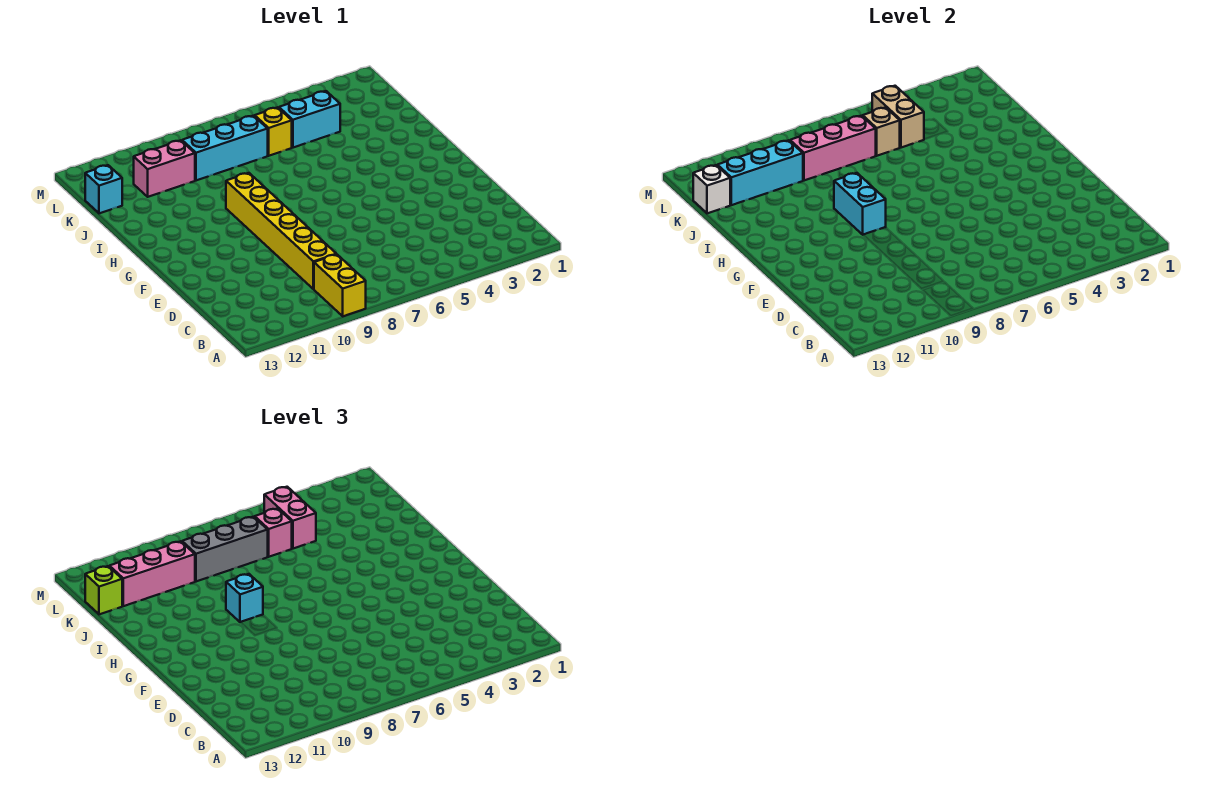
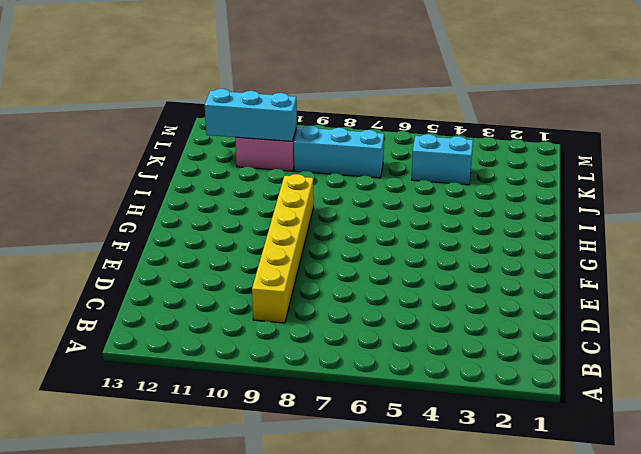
none -> yellow 1x2 brick [314,254,366,316]
none -> yellow 1x1 brick [255,107,292,156]
none -> cyan 1x1 brick [85,165,122,213]

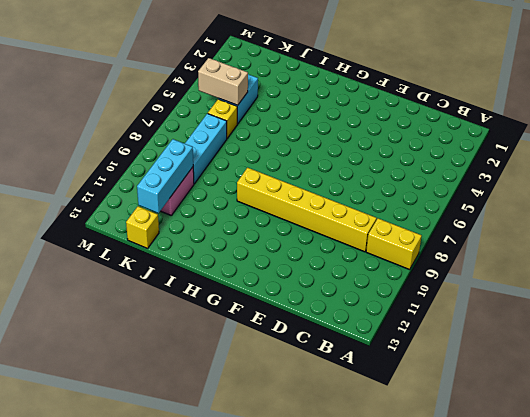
yellow 1x1 brick [126,206,159,248] -> cyan 1x1 brick [85,165,122,213]
none -> cyan 1x2 brick [834,173,886,235]
none -> tan 1x1 brick [863,107,900,156]
none -> pink 1x3 brick [790,116,876,181]

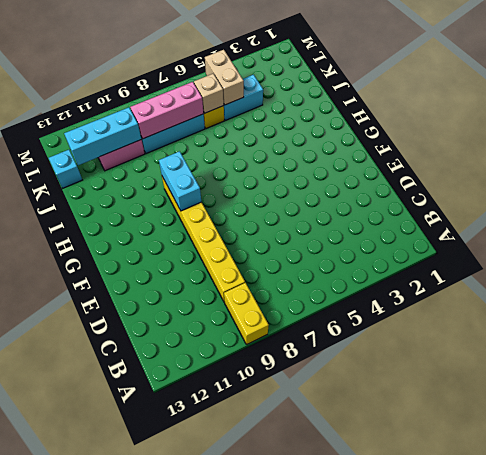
none -> white 1x1 brick [693,165,730,213]
none -> cyan 1x1 brick [226,574,263,622]
none -> pink 1x2 brick [264,487,316,549]

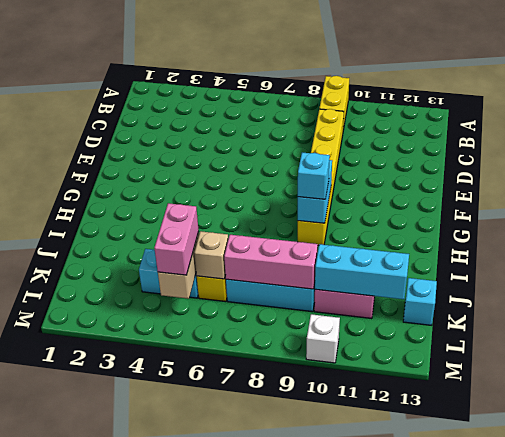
white 1x1 brick [306,314,340,363] -> white 1x1 brick moved to [693,165,730,213]
none -> pink 1x1 brick [255,508,292,557]
none -> grey 1x3 brick [182,517,268,582]
none -> pink 1x3 brick [109,541,195,606]

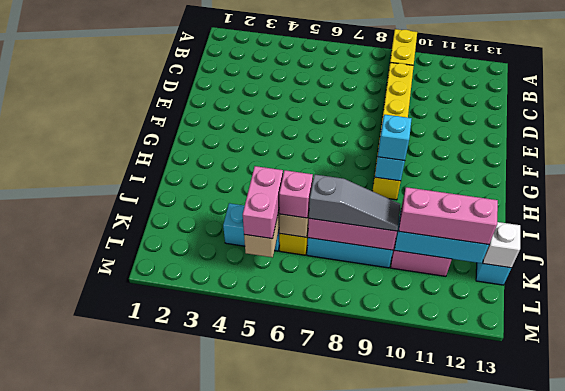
grey 1x3 slope [309,175,401,231] -> grey 1x3 brick [182,517,268,582]
none -> lime 1x1 brick [85,566,122,614]

